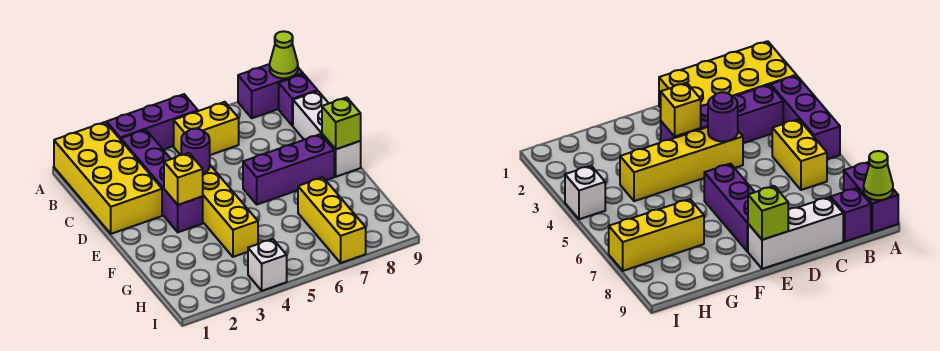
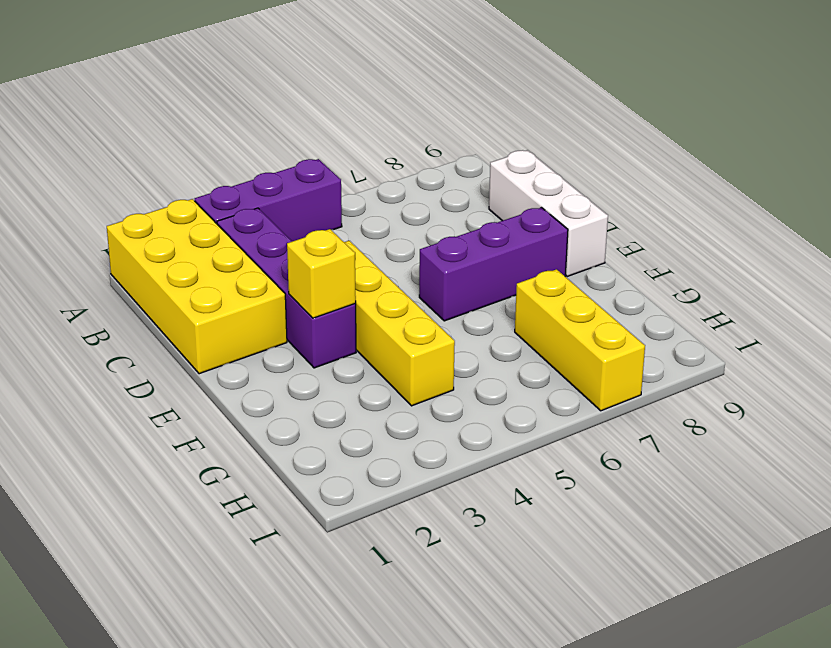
none -> purple 1x2 brick [238,64,303,118]
none -> yellow 1x2 brick [174,102,239,155]
none -> purple 1x1 brick [279,74,317,126]

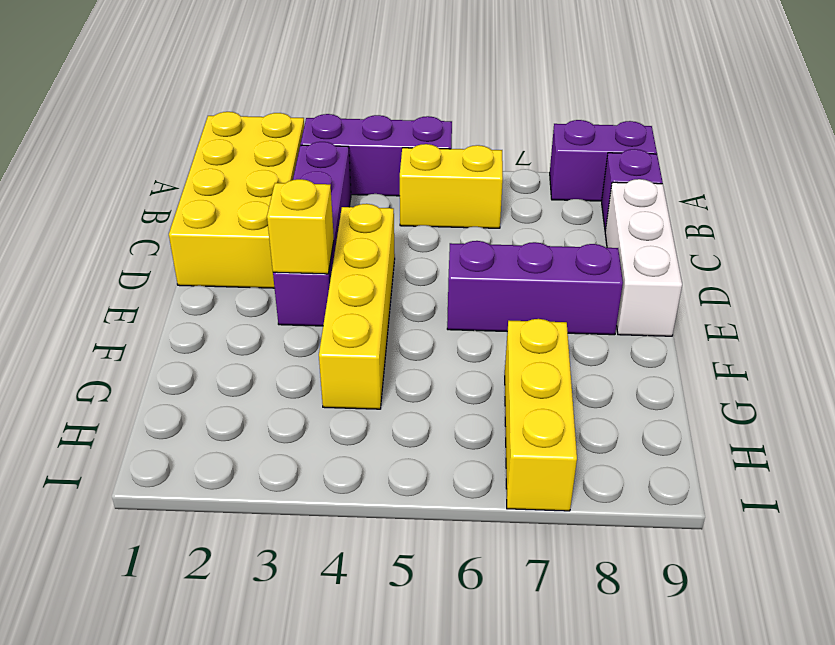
none -> white 1x1 brick [248,239,287,291]
none -> lime 1x1 cone [270,31,298,78]
none -> purple 1x1 round brick [181,128,210,174]

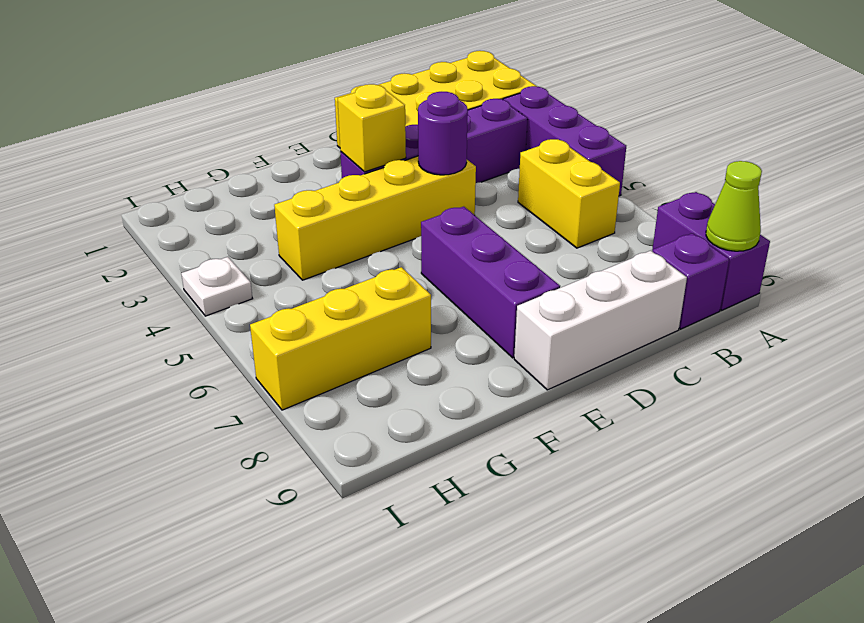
white 1x1 plate [181,257,253,316] -> white 1x1 brick [248,239,287,291]
none -> lime 1x1 brick [322,97,361,149]

